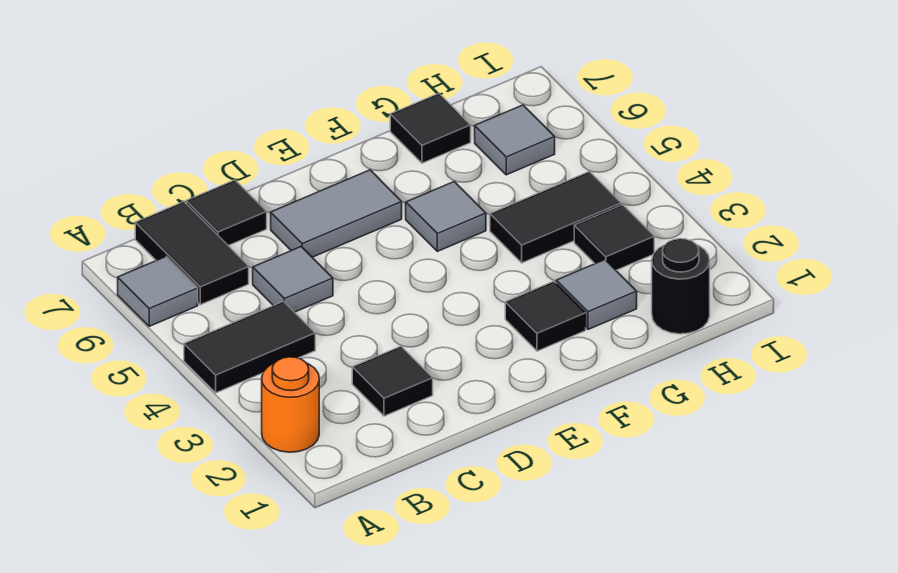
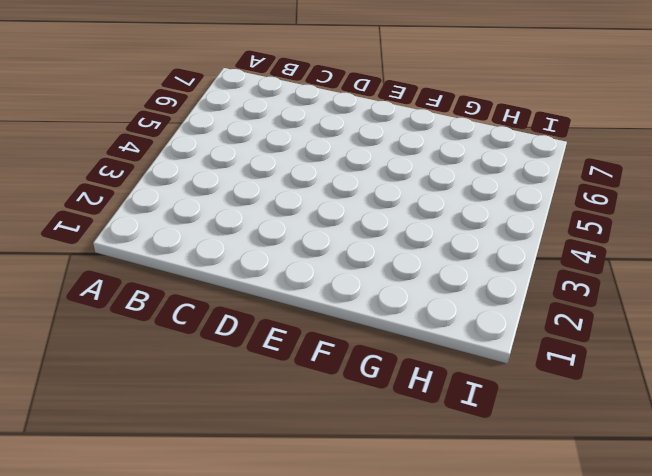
none -> orange 1x1 round brick [262,357,319,452]
none -> black 1x2 tile [184,301,315,393]
none -> grey 1x1 tile [118,257,198,326]

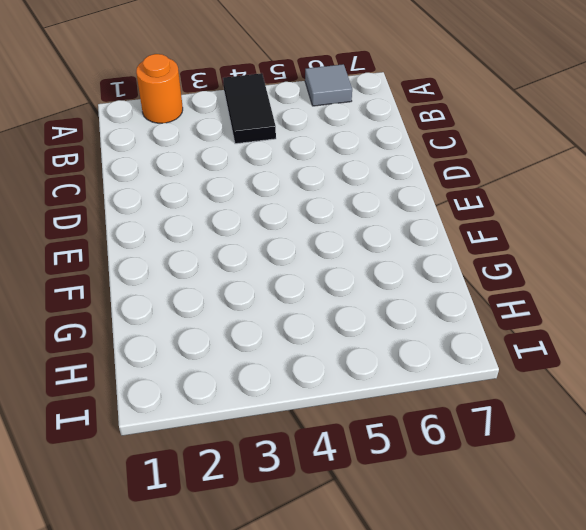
none -> black 1x2 tile [135,202,249,305]
none -> black 1x1 tile [352,346,433,416]
none -> grey 1x1 tile [253,247,333,312]

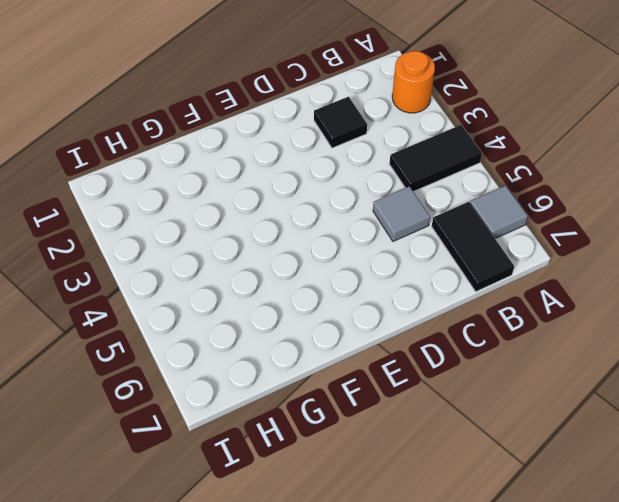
none -> black 1x1 tile [186,180,267,246]
none -> grey 1x2 tile [271,170,402,257]
none -> black 1x1 tile [505,281,586,351]

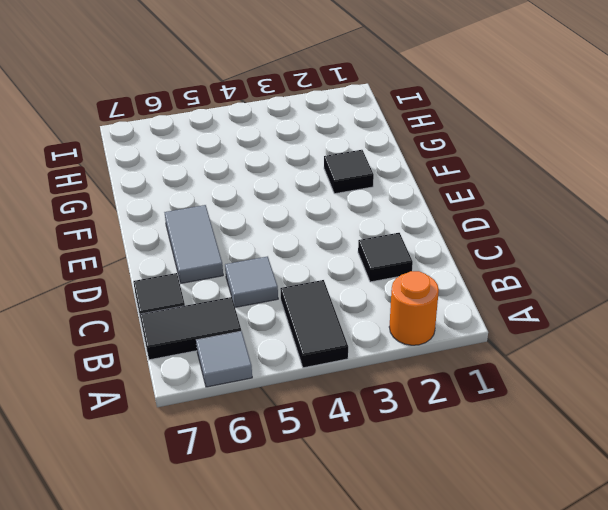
none -> grey 1x1 tile [406,182,486,251]
none -> grey 1x1 tile [556,260,637,329]
none -> black 1x2 tile [490,172,621,263]

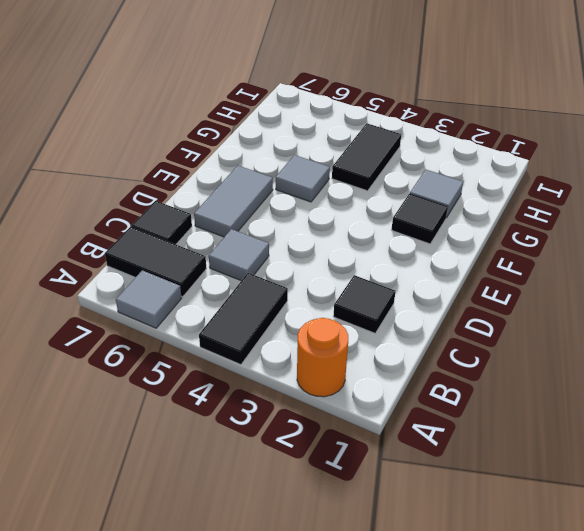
none -> black 1x1 tile [390,93,471,163]
none -> black 1x1 round brick [652,239,710,334]
none -> black 1x1 tile [574,205,654,270]

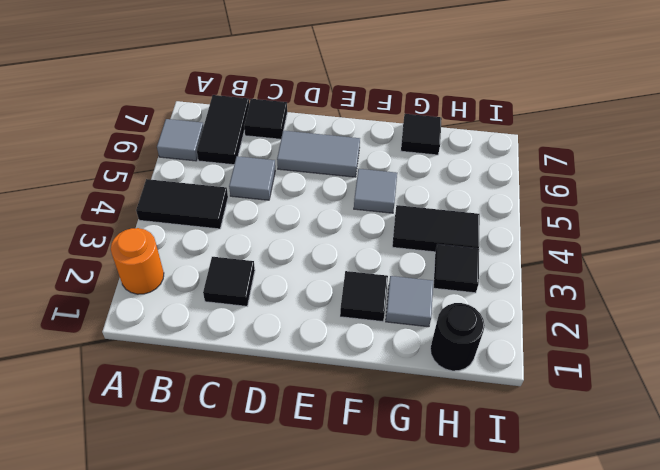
none -> grey 1x1 tile [475,105,555,175]

